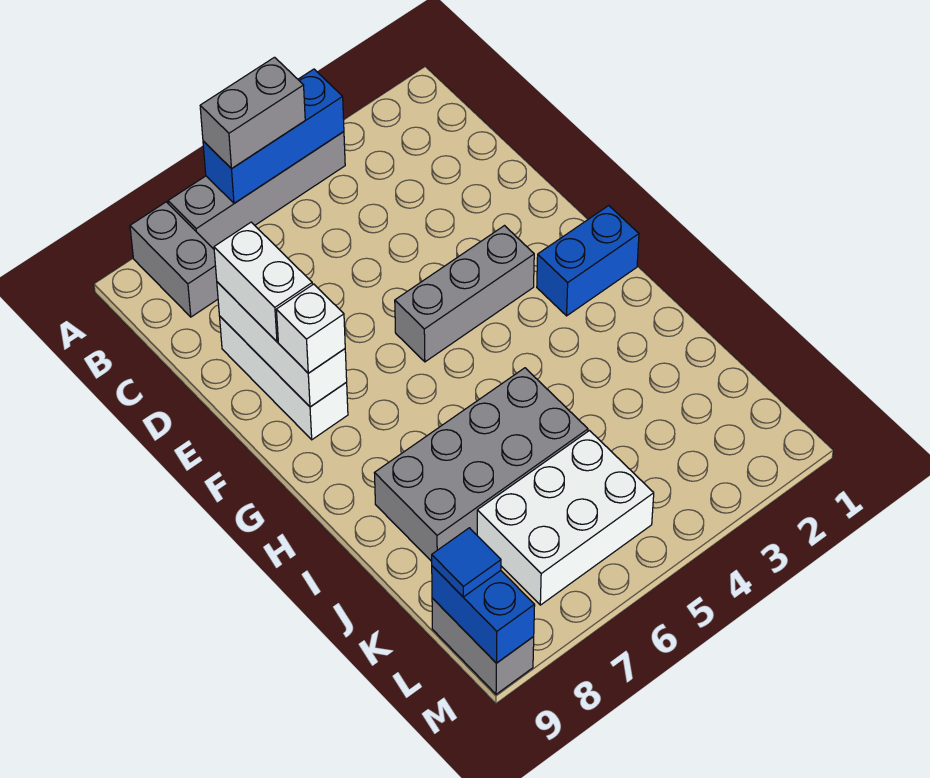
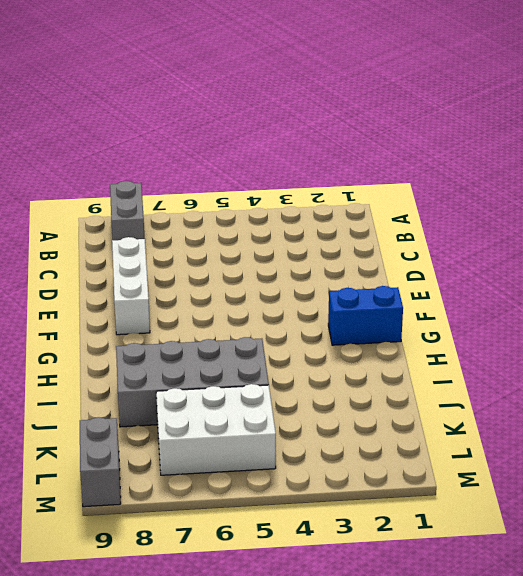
none -> grey 1x4 brick [168,132,345,249]
none -> grey 1x3 brick [395,226,534,362]
none -> blue 1x3 brick [203,69,344,203]

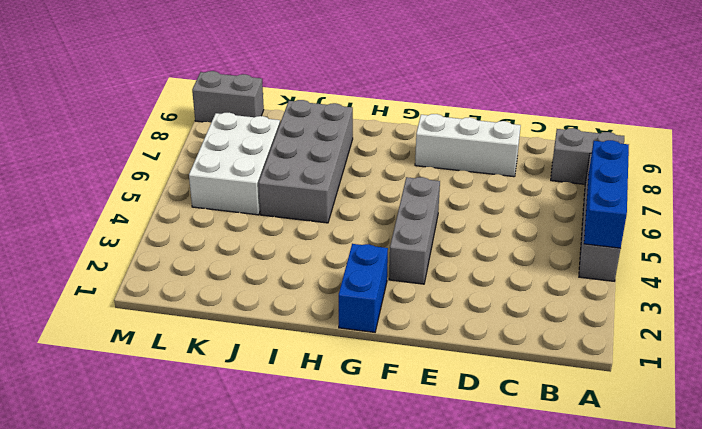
none -> white 1x3 brick [217,282,347,407]
none -> blue 1x2 brick [432,566,535,663]
none -> grey 1x2 brick [200,57,305,169]

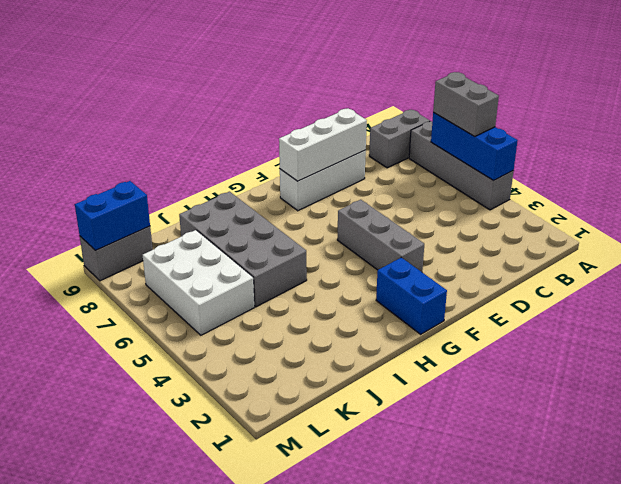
none -> white 1x2 brick [214,222,312,342]
none -> white 1x1 brick [276,284,345,373]
none -> blue 1x1 tile [432,528,501,597]

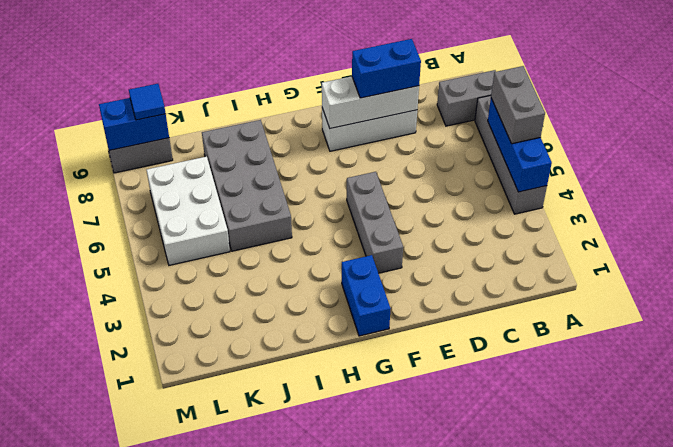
blue 1x2 brick [352,39,421,98] -> white 1x2 brick [214,222,312,342]
none -> white 1x1 brick [276,284,345,373]

